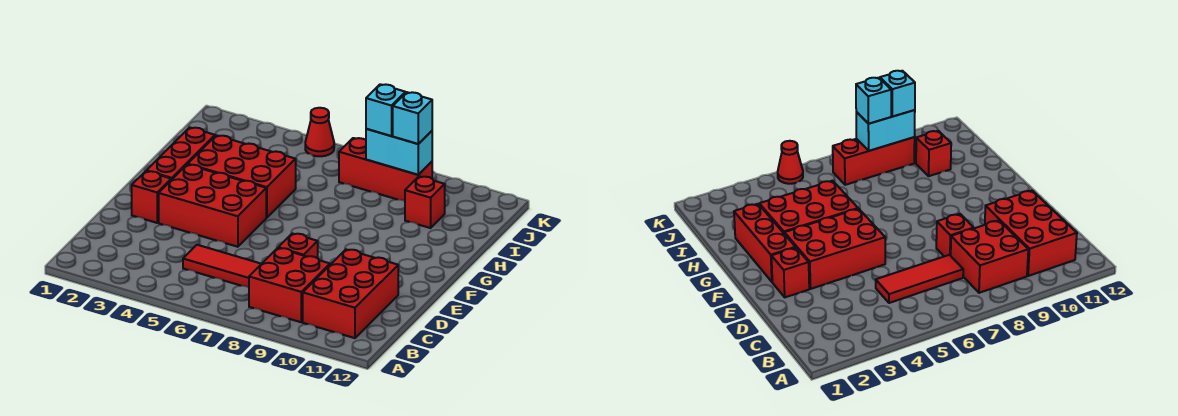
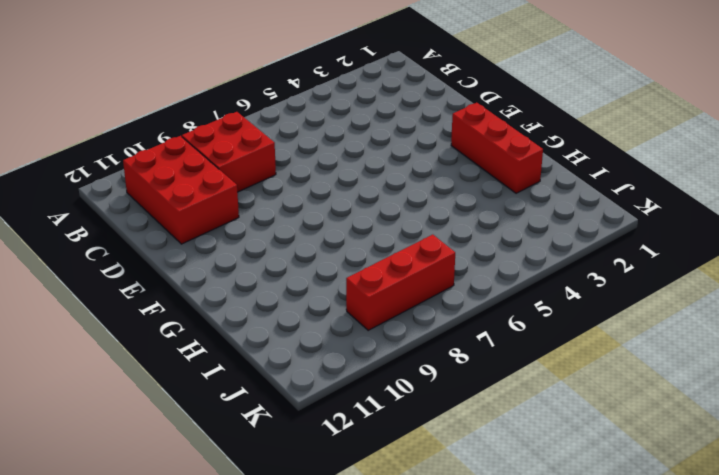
none -> red 1x3 tile [183,245,261,287]
none -> red 1x1 brick [278,233,318,258]
none -> red 1x1 brick [132,171,171,223]

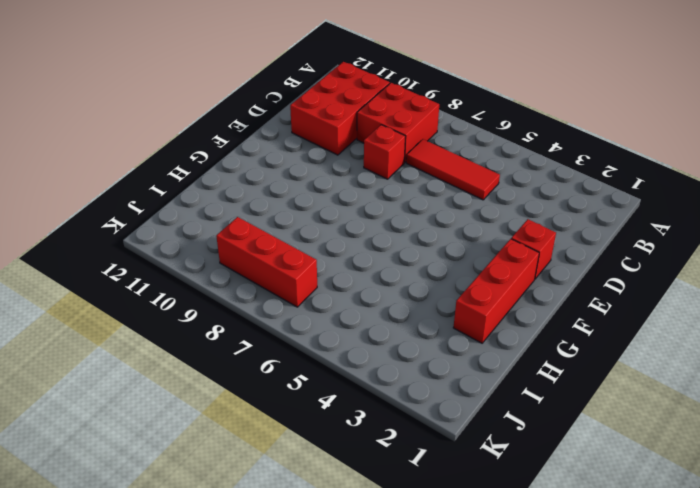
none -> red 2x3 brick [159,164,266,247]
none -> red 2x3 brick [188,135,296,217]
none -> red 1x1 brick [405,176,445,228]

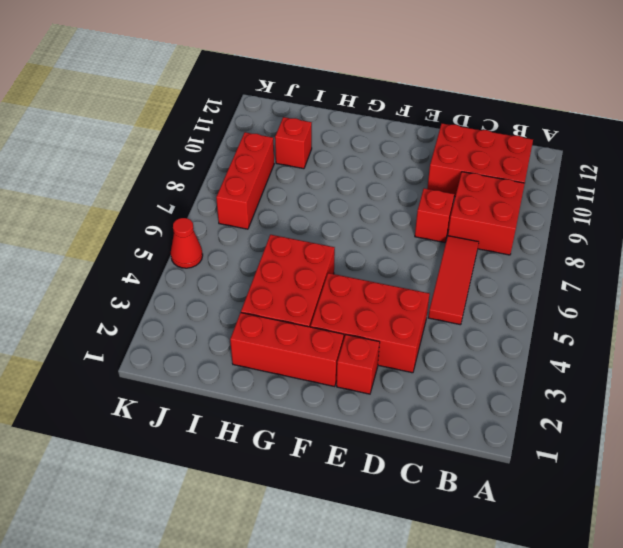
red 2x3 brick [311,273,430,373] -> red 2x3 brick turned to [159,164,266,247]
none -> cyan 1x2 brick [366,129,432,175]
none -> cyan 1x1 brick [366,84,405,136]
none -> cyan 1x1 brick [393,92,432,144]

